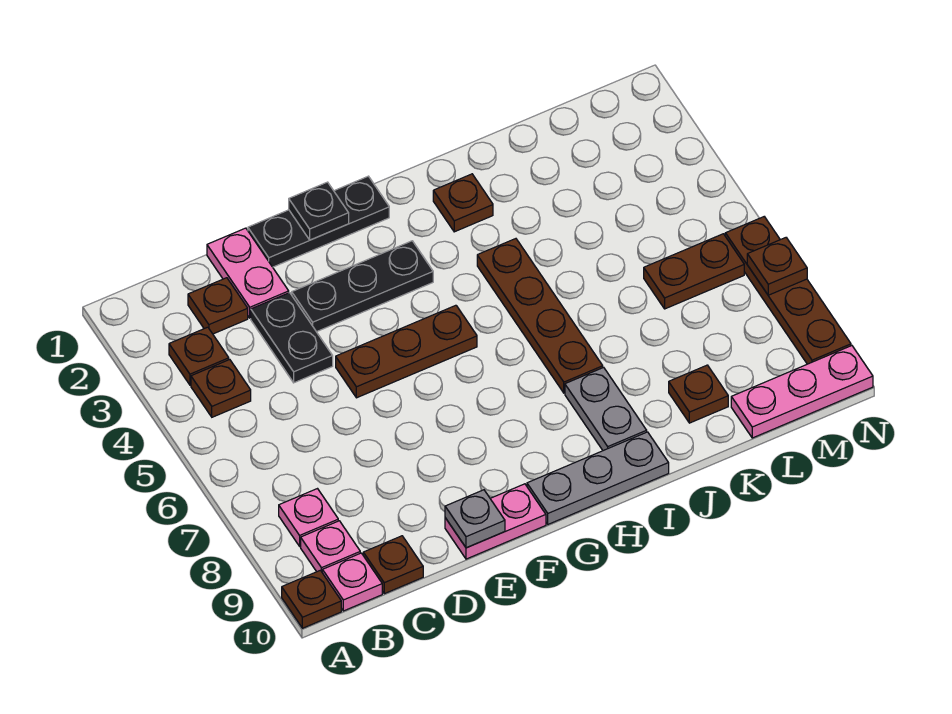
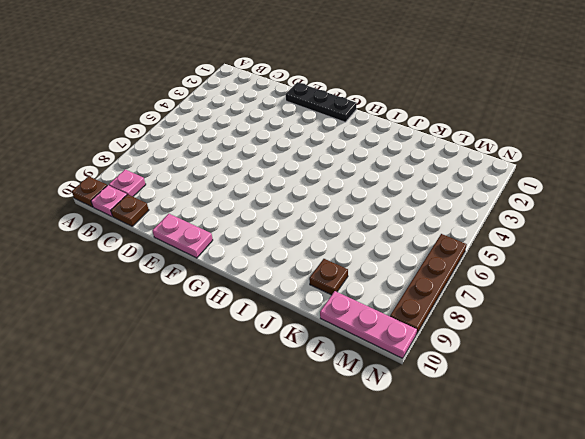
none -> brown 1x1 plate [169,327,229,385]
none -> brown 1x1 plate [191,360,251,417]
none -> pink 1x1 plate [279,489,338,546]

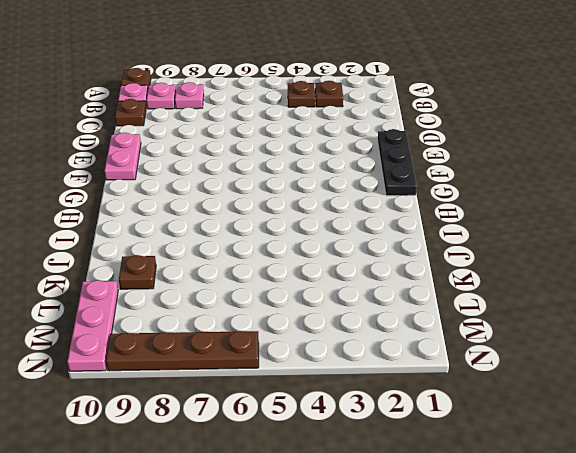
none -> brown 1x1 plate [188,278,248,334]
none -> pink 1x2 plate [207,228,289,318]
none -> black 1x2 plate [251,293,333,383]

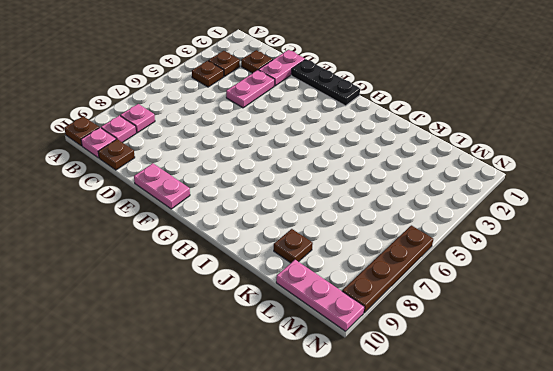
pink 1x2 plate [226,70,275,108] -> black 1x2 plate [251,293,333,383]
none -> black 1x3 plate [292,241,433,332]
none -> brown 1x3 plate [336,305,477,398]
none -> grey 1x3 plate [527,432,669,524]

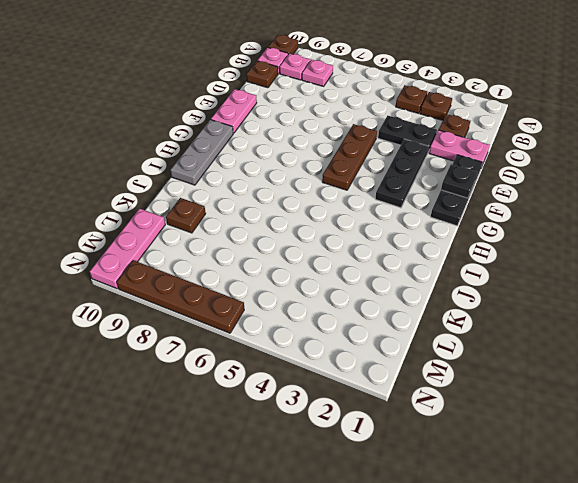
none -> brown 1x1 plate [433,174,493,232]
none -> brown 1x4 plate [477,239,603,393]
none -> grey 1x2 plate [565,367,647,451]

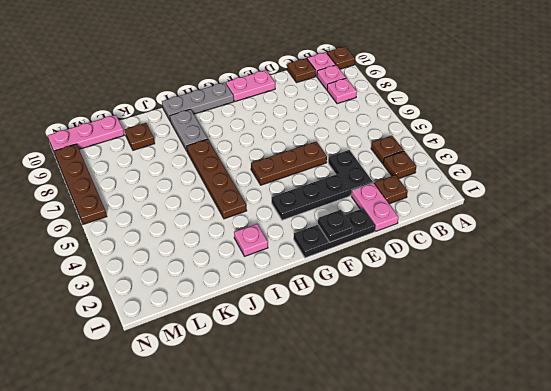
pink 1x1 plate [234,224,268,256] -> brown 1x1 plate [433,174,493,232]
none -> brown 1x2 plate [644,234,744,309]
none -> grey 1x1 plate [445,490,505,548]
none -> brown 1x1 plate [747,238,807,295]

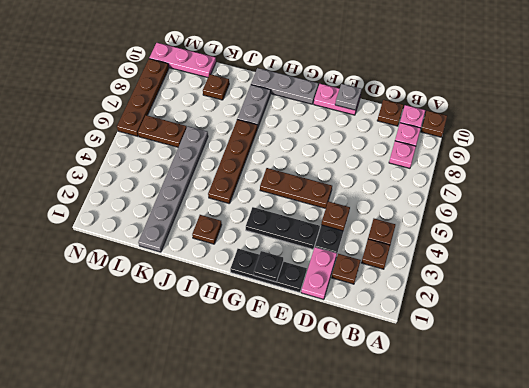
brown 1x1 plate [321,201,350,231] -> brown 1x1 plate moved to [747,238,807,295]
grey 1x6 plate [138,126,208,252] -> none

